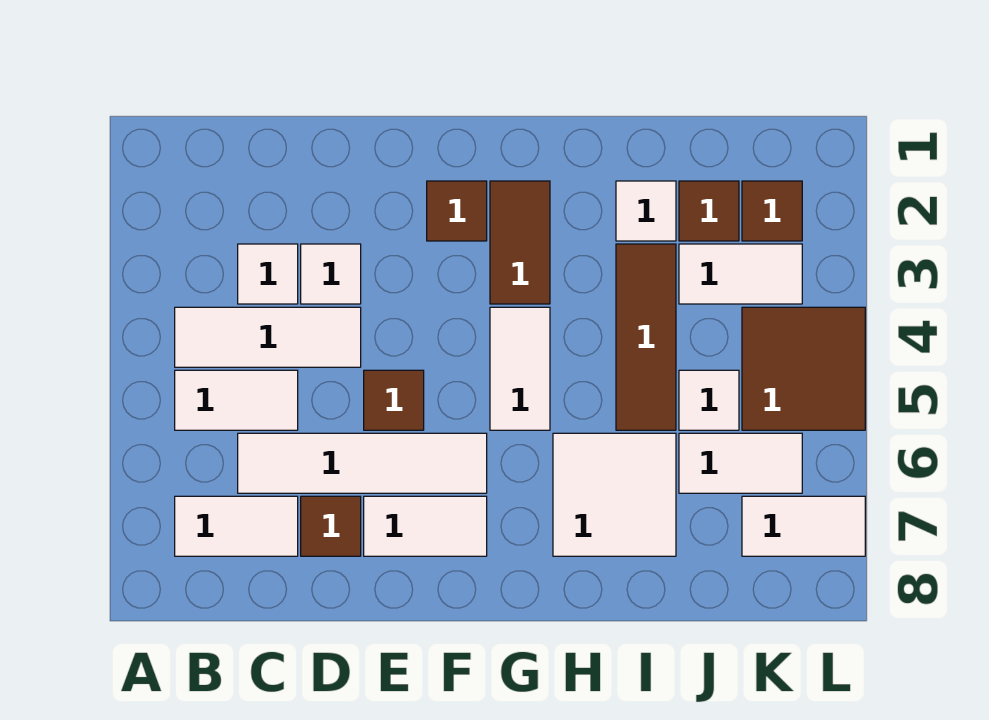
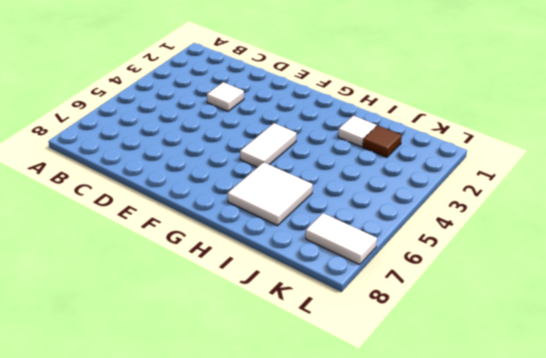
none -> white 1x3 tile [175,307,361,367]
none -> white 1x2 tile [175,370,298,430]
none -> white 1x2 tile [175,496,298,556]

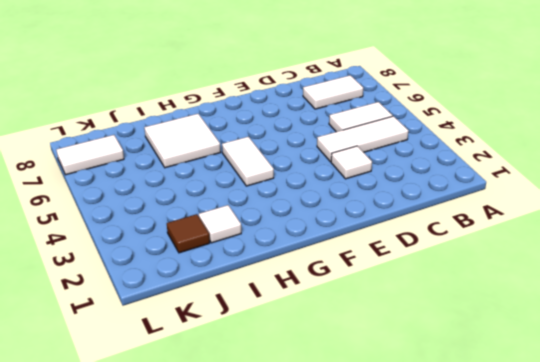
none -> white 1x1 tile [238,244,298,304]
none -> white 1x4 tile [238,433,487,493]
none -> brown 1x1 tile [301,496,361,556]

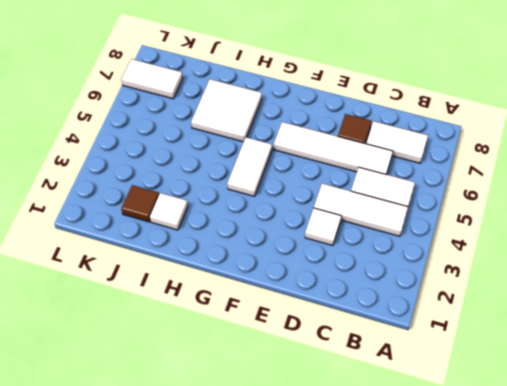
none -> white 1x1 tile [238,244,298,304]
none -> brown 1x1 tile [364,370,424,430]
none -> white 1x2 tile [364,496,487,556]

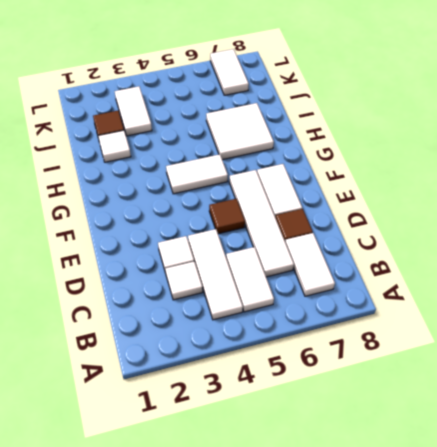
none -> brown 1x1 tile [427,181,487,241]
none -> brown 1x2 tile [490,181,550,304]
none -> brown 1x3 tile [616,244,676,430]

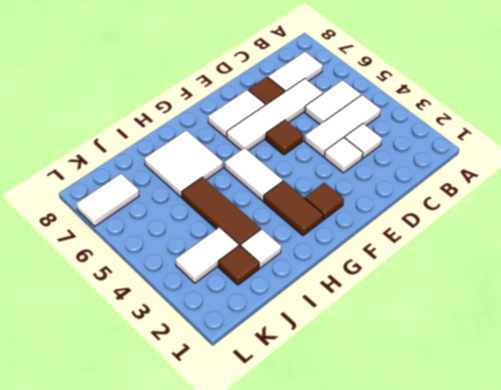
none -> white 1x1 tile [679,370,739,430]
none -> white 1x2 tile [679,433,802,493]
none -> brown 1x1 tile [742,181,802,241]

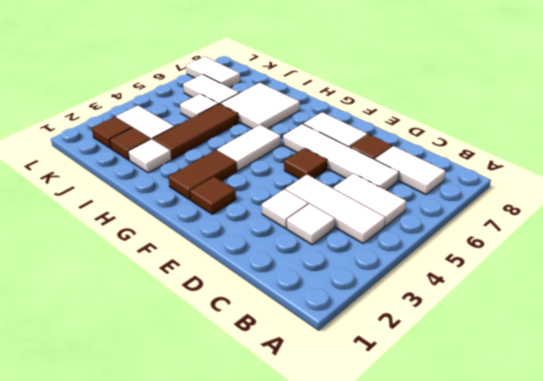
none -> brown 2x2 tile [742,307,865,430]

